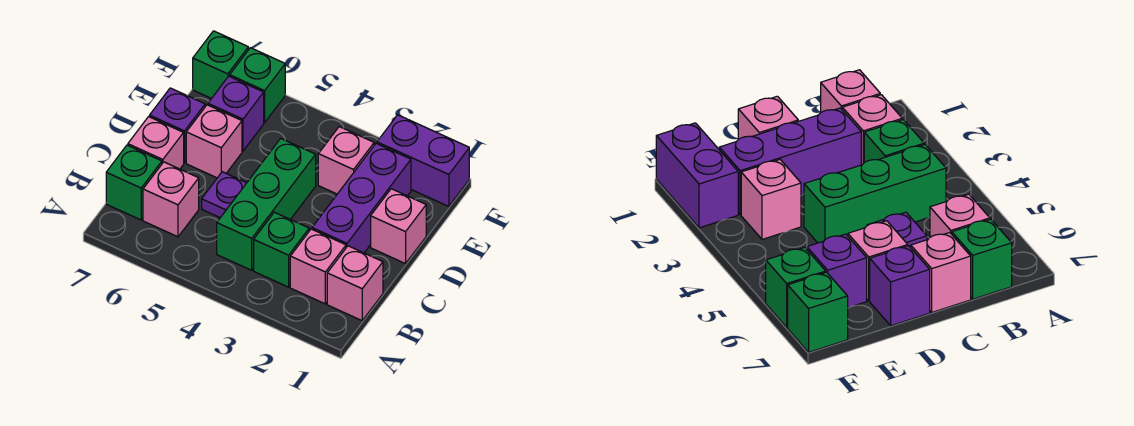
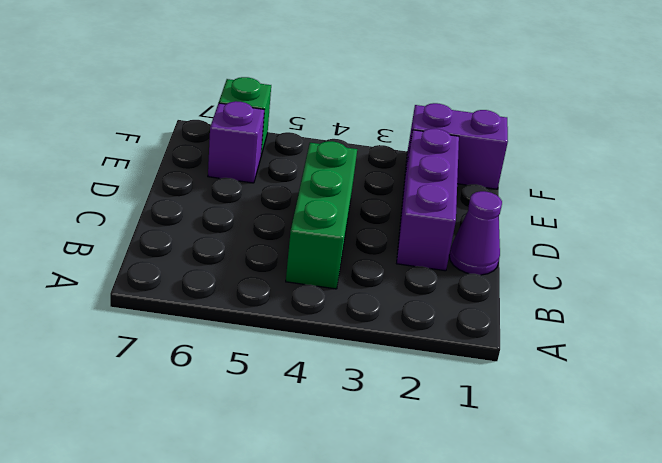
purple 1x1 cone [449,191,502,275] -> none
none -> pink 1x1 brick [327,246,383,321]
none -> pink 1x1 brick [290,229,346,304]
none -> green 1x1 brick [254,212,309,287]

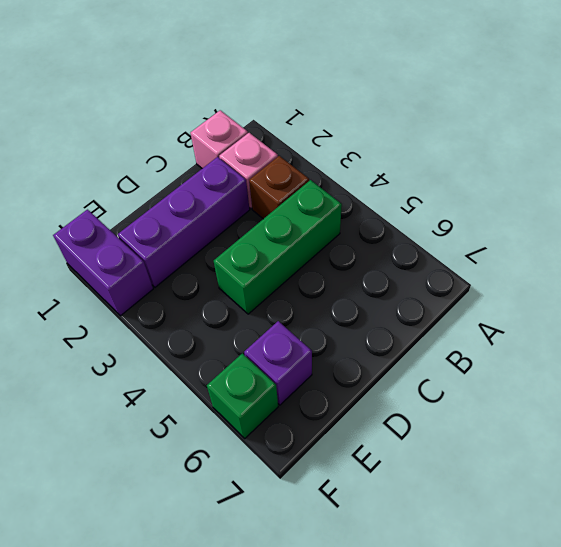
brown 1x1 brick [249,156,309,219] -> green 1x1 brick [254,212,309,287]
none -> pink 1x1 brick [143,162,199,237]
none -> green 1x1 brick [106,145,162,220]
none -> purple 1x1 plate [202,172,246,218]

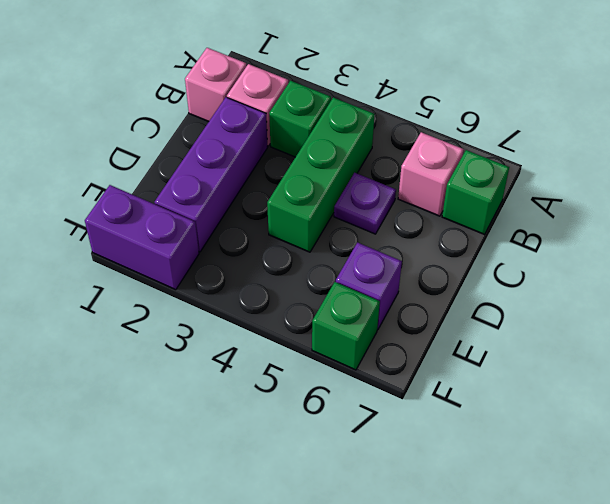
none -> pink 1x1 brick [128,117,184,169]
none -> pink 1x1 brick [371,189,426,264]
none -> pink 1x1 brick [186,105,242,178]

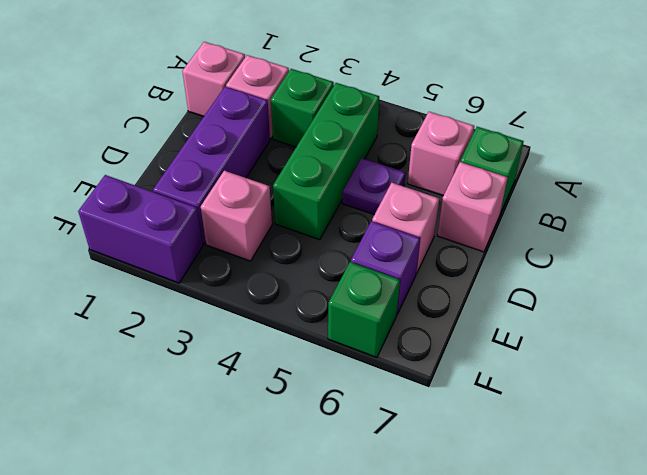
none -> pink 1x1 brick [371,189,426,264]
none -> purple 1x1 brick [150,88,205,163]
none -> green 1x1 brick [193,31,248,99]

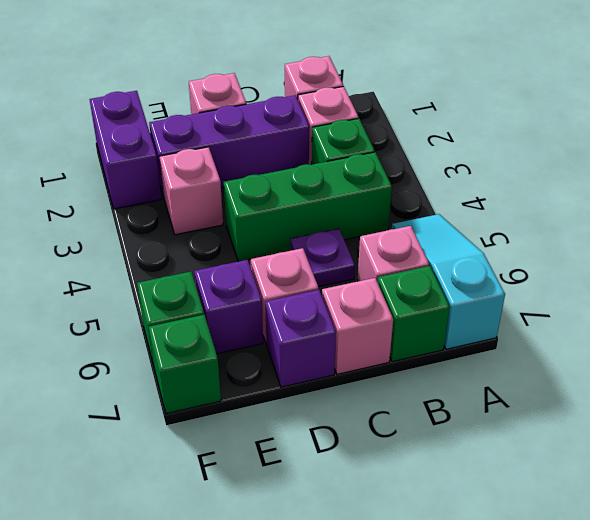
cyan 1x3 slope [392,214,505,349] -> none

